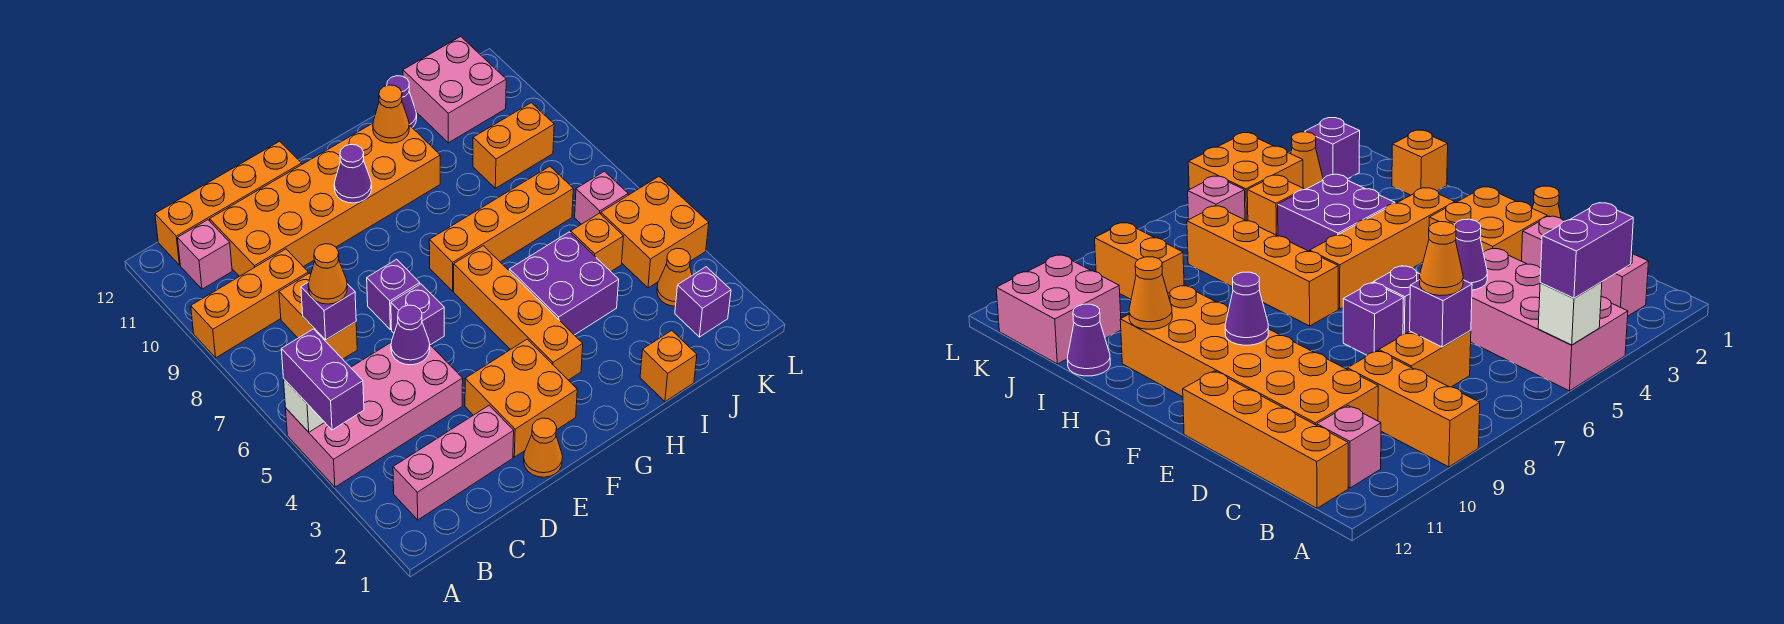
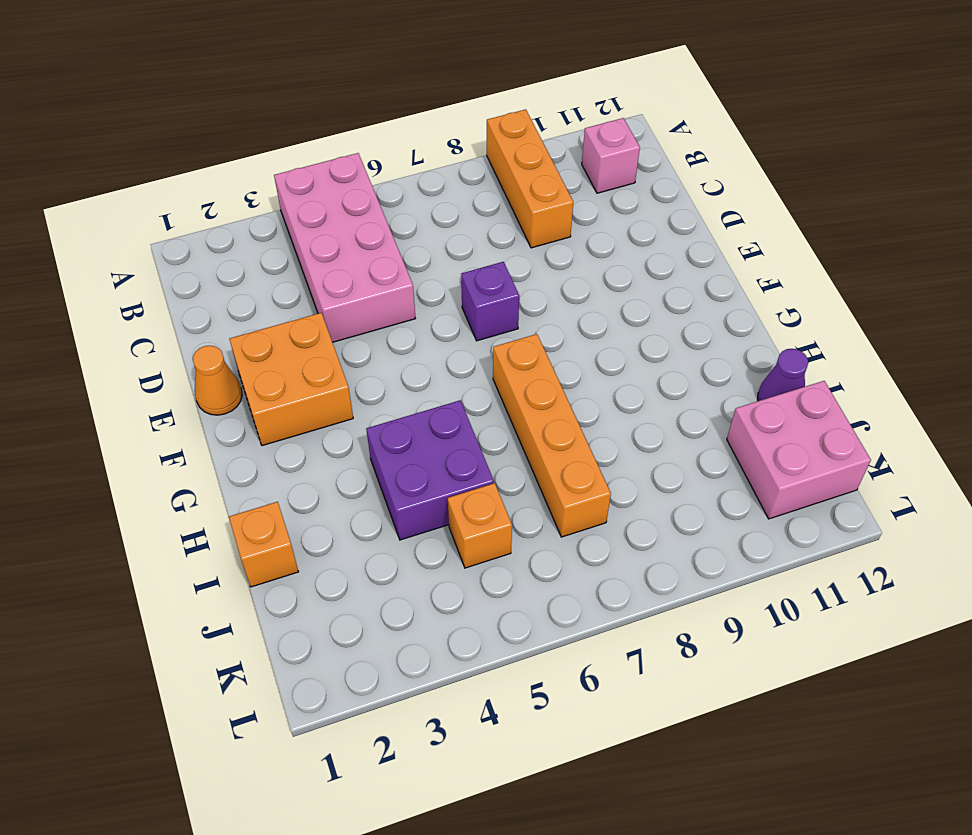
none -> pink 1x3 brick [393,406,514,520]
none -> orange 1x4 brick [155,141,302,265]
none -> orange 1x2 brick [279,273,357,359]
none -> orange 2x6 brick [210,123,440,276]

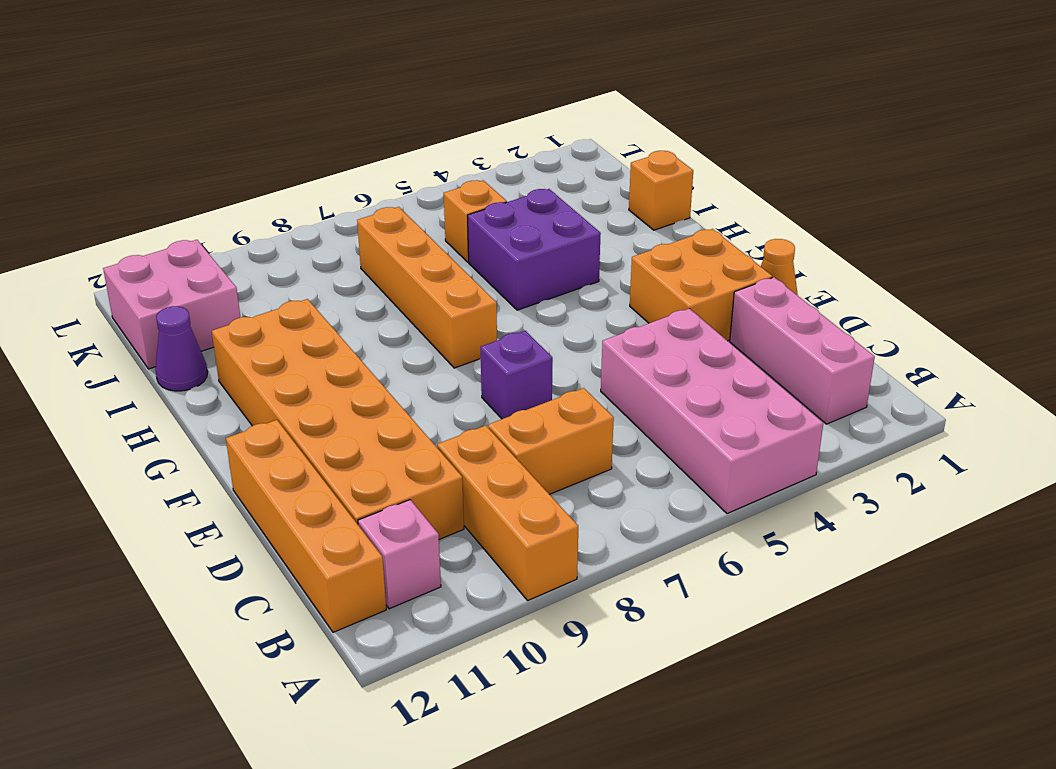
none -> purple 1x1 brick [391,284,444,345]
none -> orange 1x4 brick [454,246,583,380]
none -> orange 1x2 brick [473,103,554,188]
none -> purple 1x1 brick [675,267,731,337]

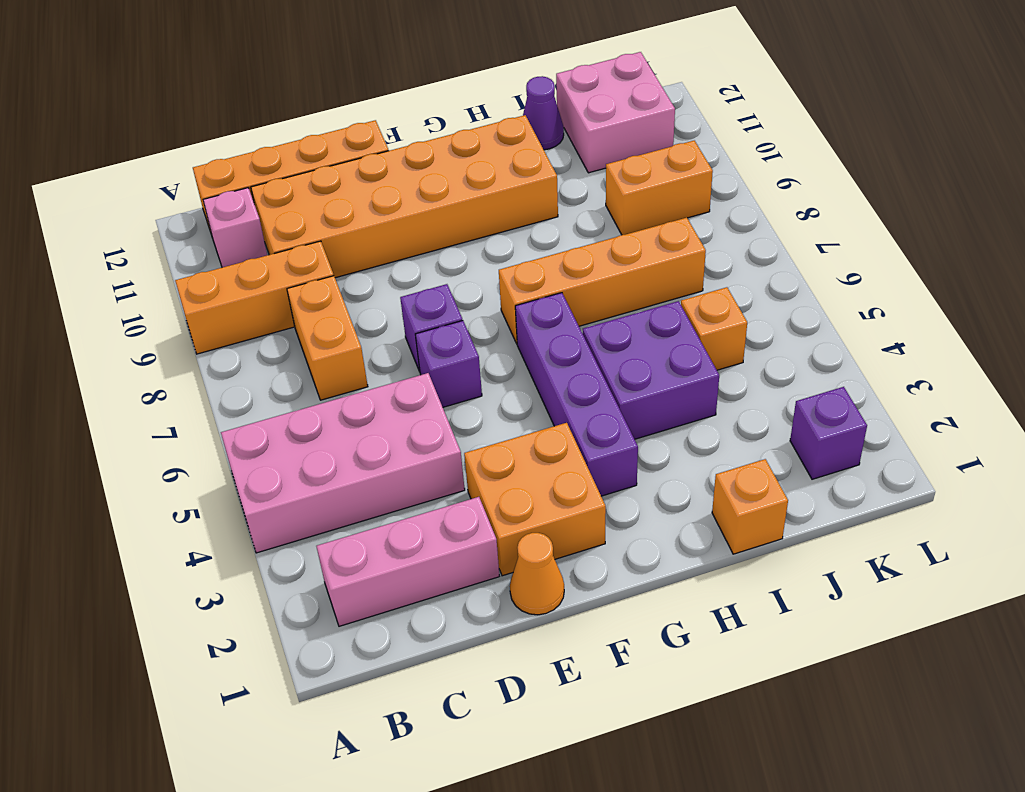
purple 1x4 brick [515,293,638,496] -> orange 1x4 brick [454,246,583,380]
none -> orange 1x1 cone [657,248,692,306]
none -> orange 2x2 brick [601,177,709,288]
none -> pink 1x1 brick [575,171,628,224]
none -> white 1x1 brick [284,379,325,432]

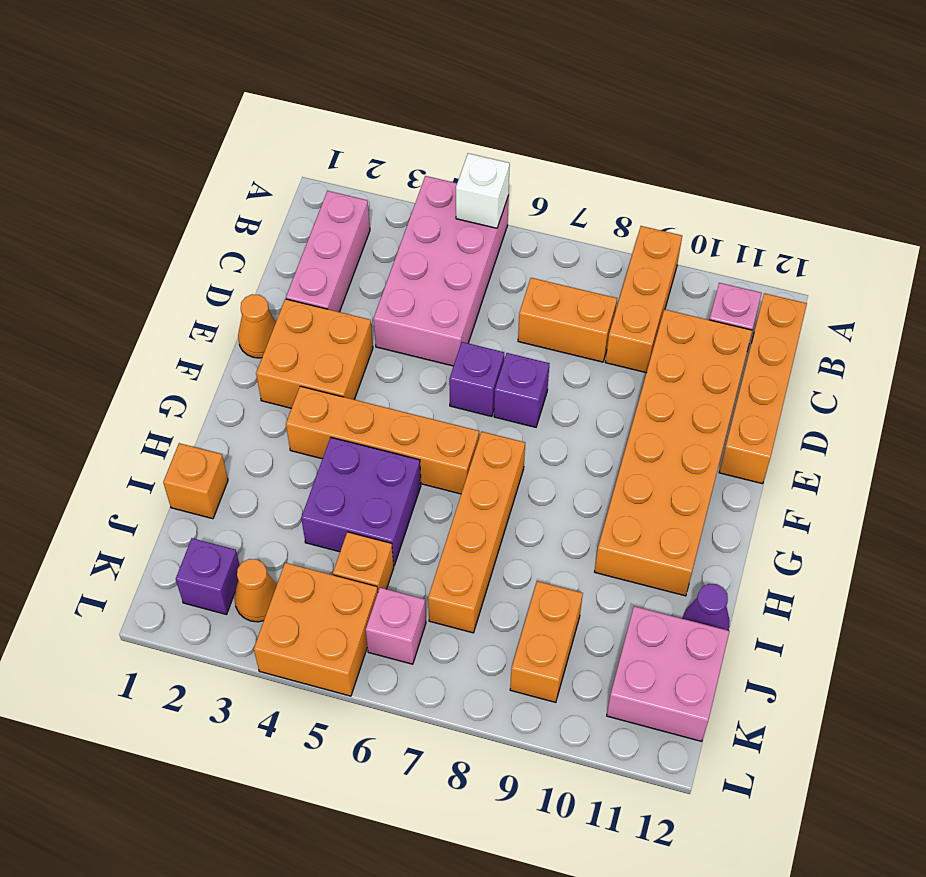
none -> purple 1x1 brick [301,282,356,340]
none -> purple 1x1 cone [391,305,430,365]
none -> purple 1x1 cone [334,145,372,203]
none -> orange 1x1 cone [373,85,409,143]

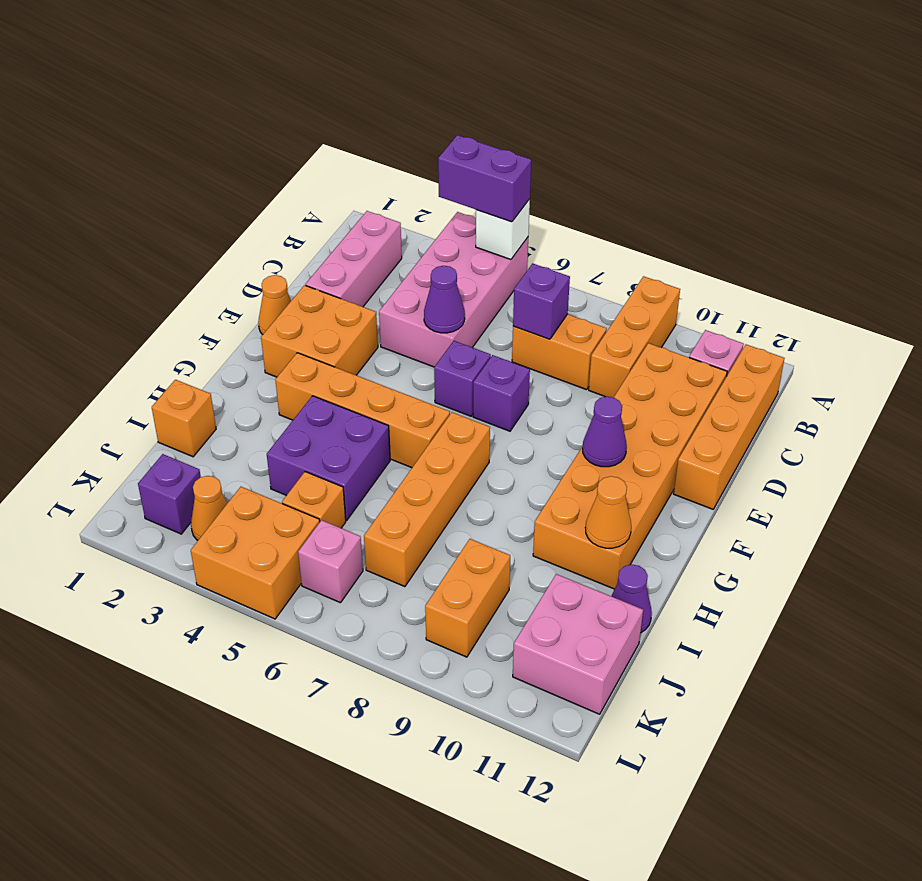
none -> orange 1x1 cone [308,244,347,304]

